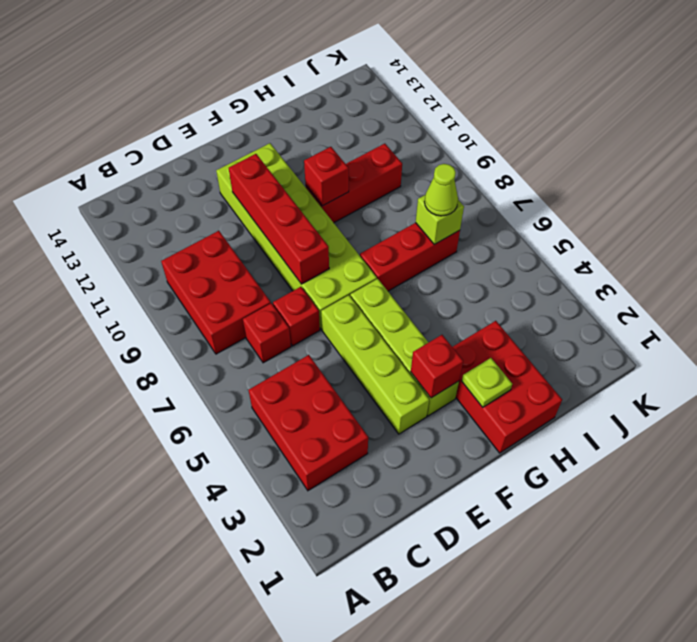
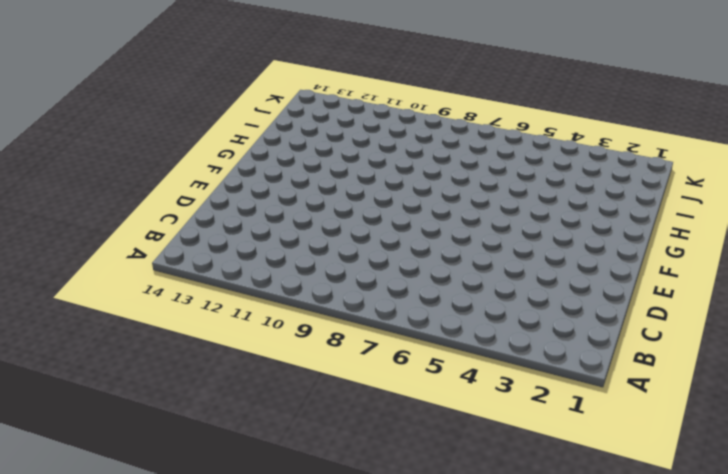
none -> red 2x3 brick [249,355,368,491]
none -> red 2x3 brick [161,231,271,354]
none -> red 1x1 brick [243,303,291,363]

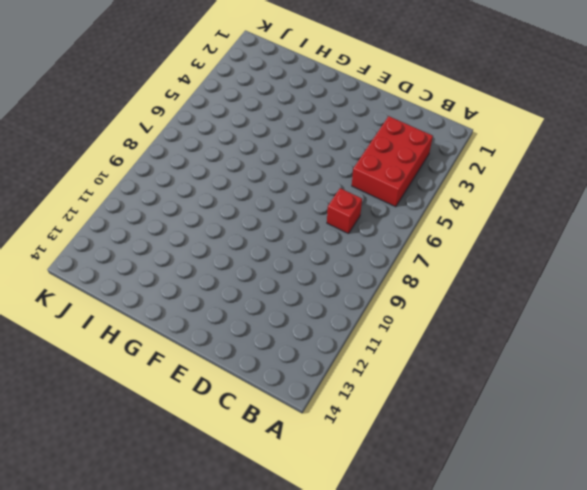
none -> red 2x3 brick [161,231,271,354]
none -> red 1x1 brick [273,287,320,346]
none -> lime 1x4 brick [321,295,429,434]

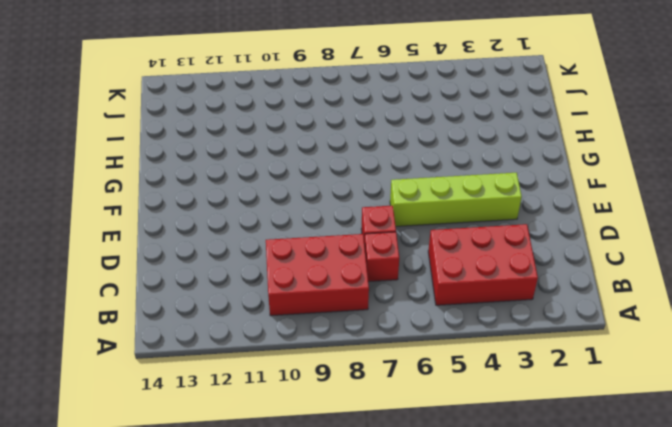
none -> lime 2x6 brick [216,143,377,329]
none -> lime 1x4 brick [350,279,459,416]
none -> red 2x3 brick [453,321,562,453]

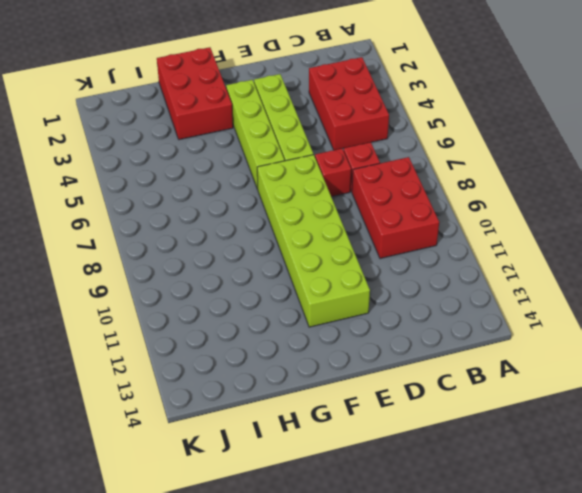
none -> red 1x3 brick [360,223,460,291]
none -> red 1x3 brick [306,144,402,223]
none -> red 1x4 brick [229,154,329,284]

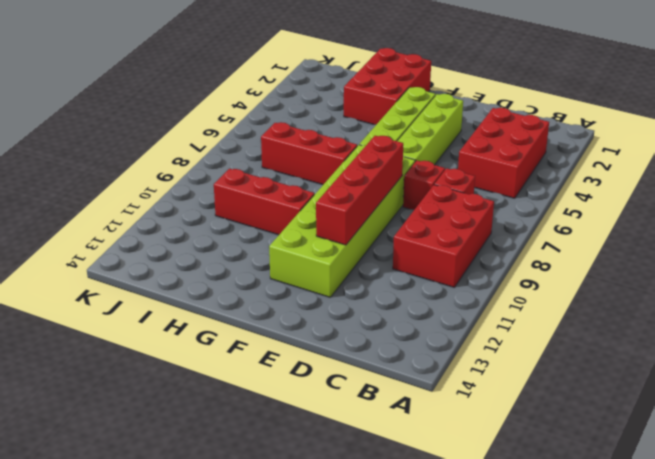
none -> red 1x1 brick [411,335,463,398]
none -> lime 1x1 plate [462,358,512,407]
none -> red 1x1 brick [304,147,349,206]

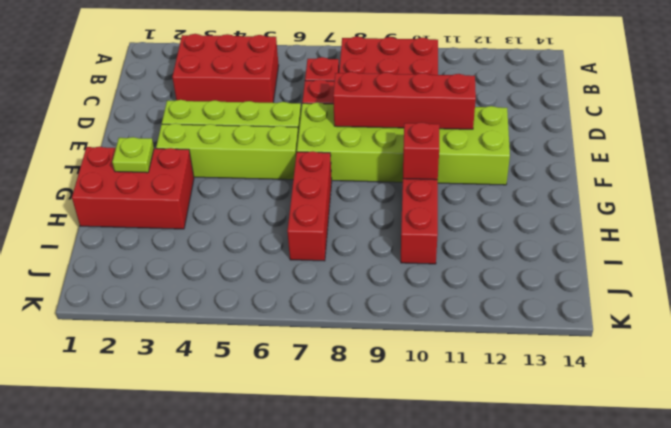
none -> red 1x1 brick [411,335,463,398]
none -> lime 1x1 brick [416,195,464,244]
none -> lime 1x1 cone [424,164,458,216]

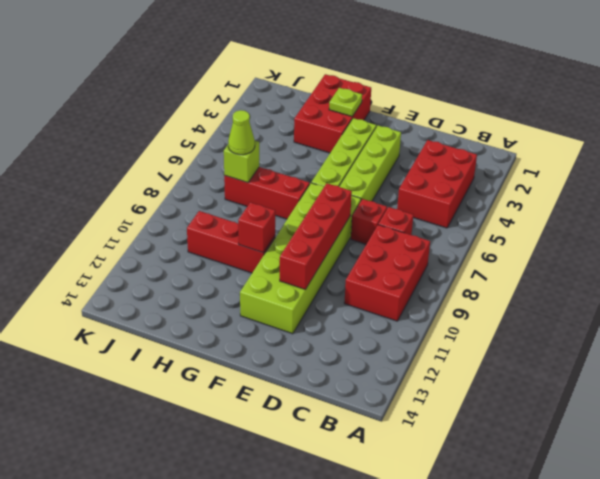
none -> red 1x1 brick [411,335,463,398]

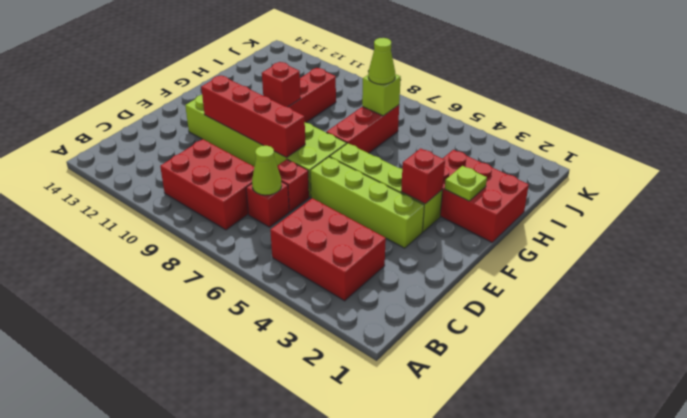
lime 1x1 cone [252,146,282,195] -> none

